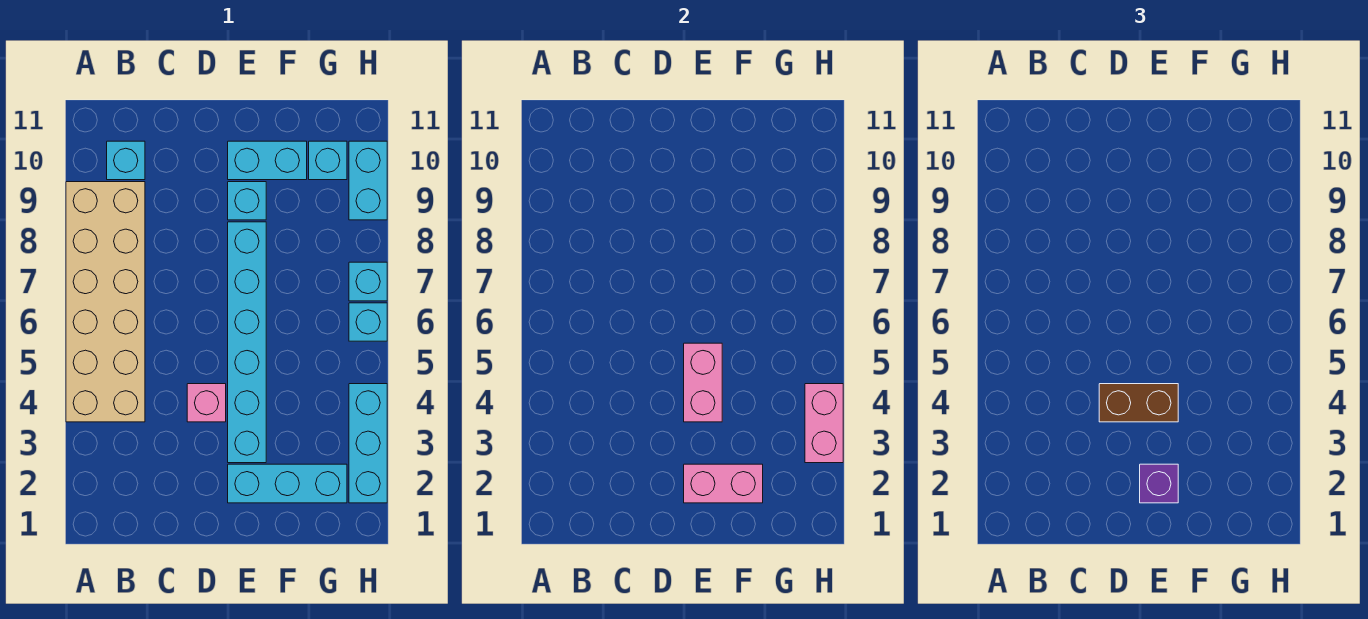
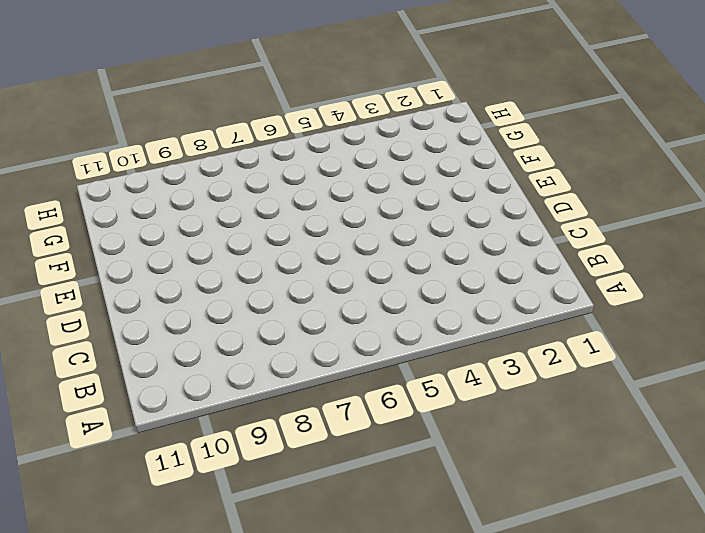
none -> tan 2x6 brick [66,182,145,422]
none -> cyan 1x1 brick [107,141,145,180]
none -> pink 1x1 brick [187,384,226,422]

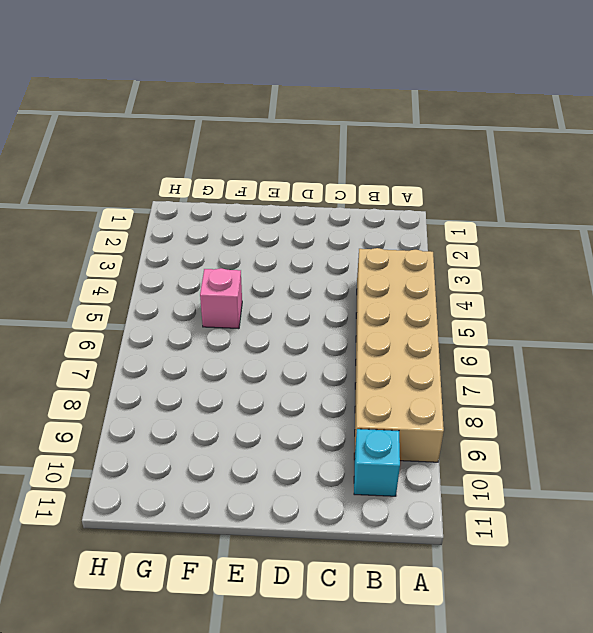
pink 1x1 brick [200,268,242,329] -> pink 1x1 brick moved to [187,384,226,422]
none -> cyan 1x3 brick [228,464,347,503]
none -> cyan 1x6 brick [228,222,266,463]
none -> cyan 1x1 brick [228,182,266,220]

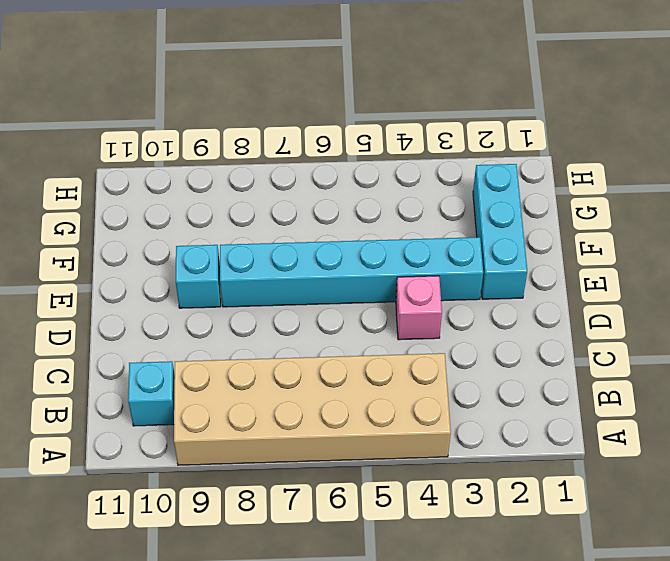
none -> cyan 1x2 brick [228,141,307,180]
none -> cyan 1x1 brick [309,141,347,180]
none -> cyan 1x3 brick [349,384,387,503]

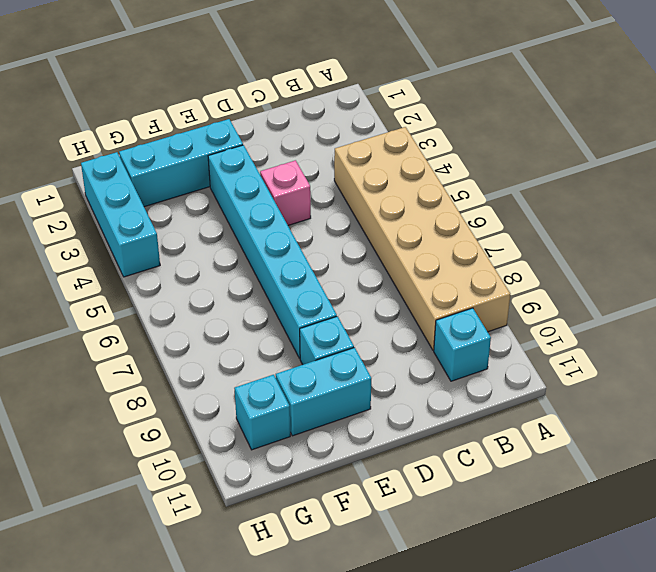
none -> cyan 1x1 brick [349,303,387,341]
none -> cyan 1x1 brick [349,262,387,301]
none -> cyan 1x2 brick [349,141,387,220]

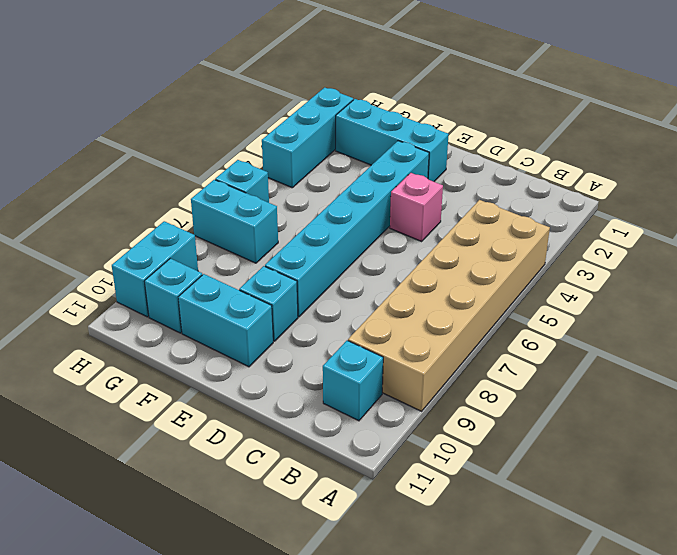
cyan 1x2 brick [191,180,278,263] -> cyan 1x1 brick [349,262,387,301]
none -> pink 1x2 brick [684,464,763,503]
none -> pink 1x2 brick [684,343,722,422]
none -> pink 1x2 brick [805,384,843,463]

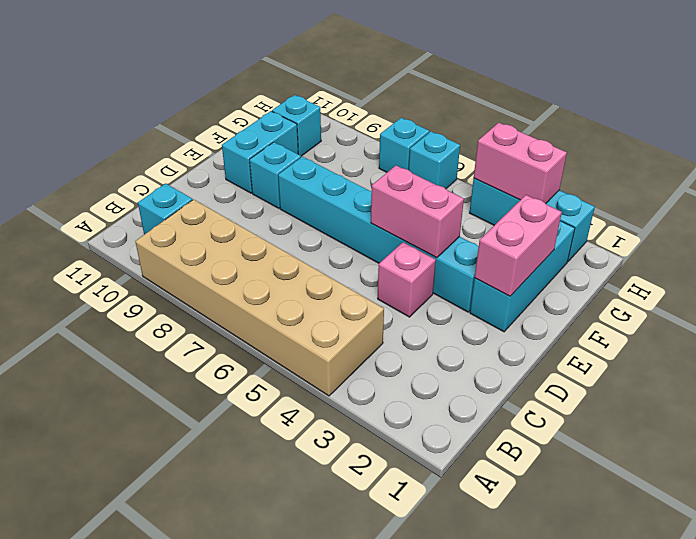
none -> cyan 1x2 brick [349,141,387,220]
none -> brown 1x2 brick [1099,384,1178,422]
none -> purple 1x1 brick [1140,464,1178,503]

